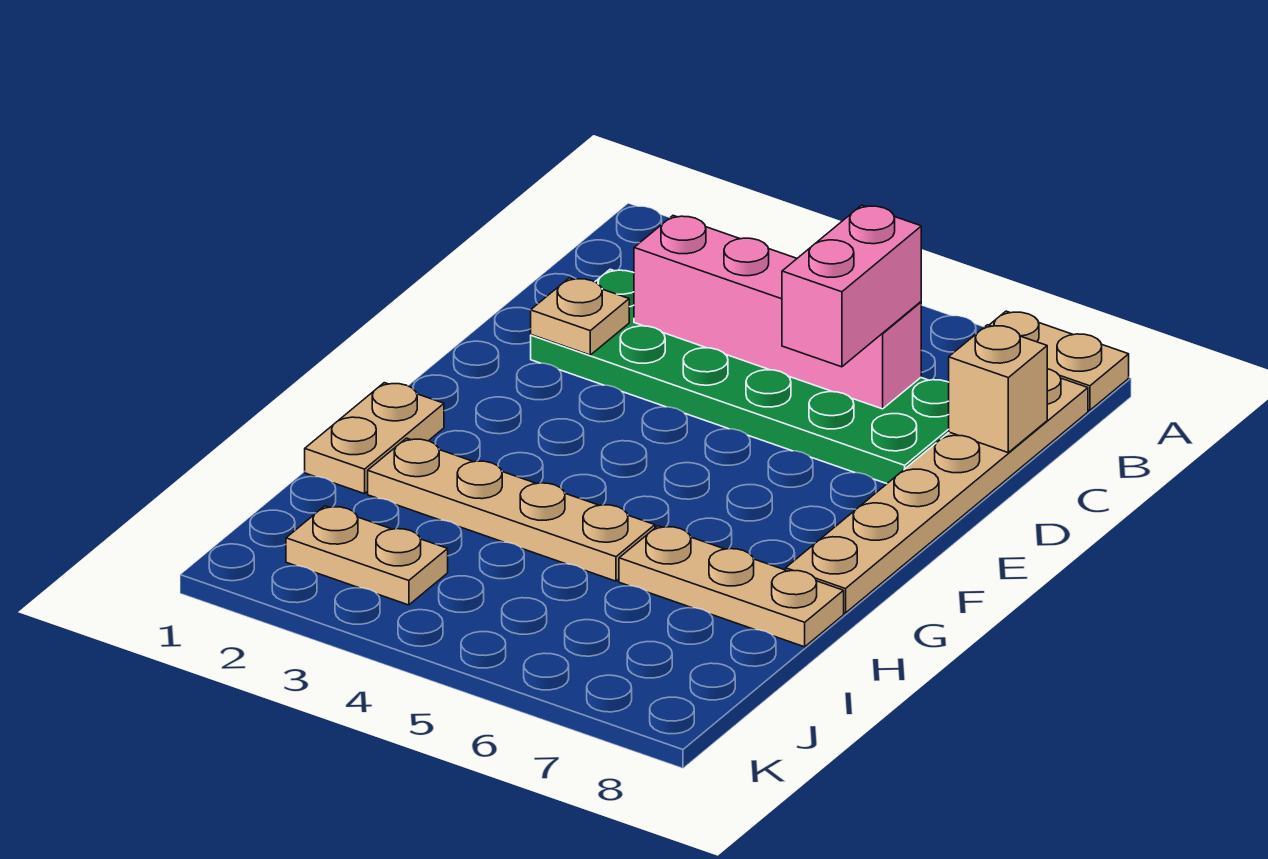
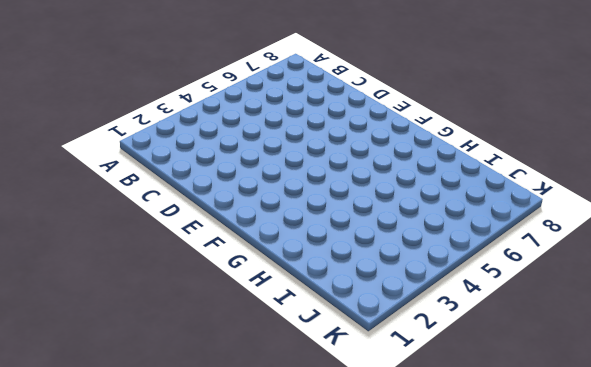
none -> tan 1x2 plate [990,311,1129,410]
none -> tan 1x6 plate [786,369,1088,613]

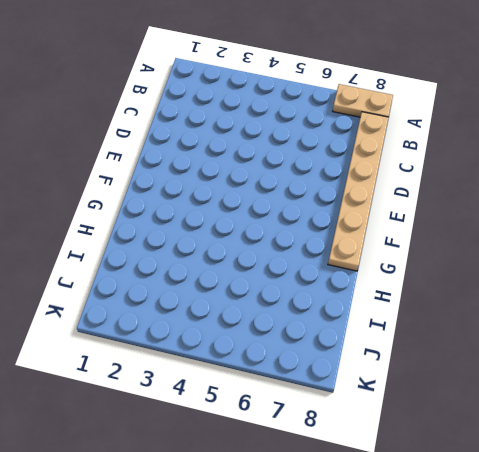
none -> green 2x6 plate [531,269,949,484]
none -> tan 1x2 plate [305,383,444,494]

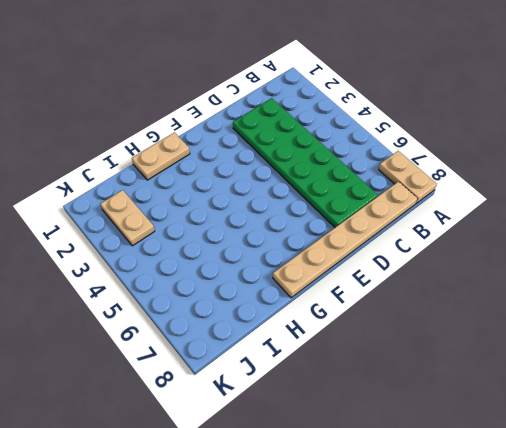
none -> tan 1x4 plate [368,438,655,581]
none -> tan 1x3 plate [619,526,844,647]

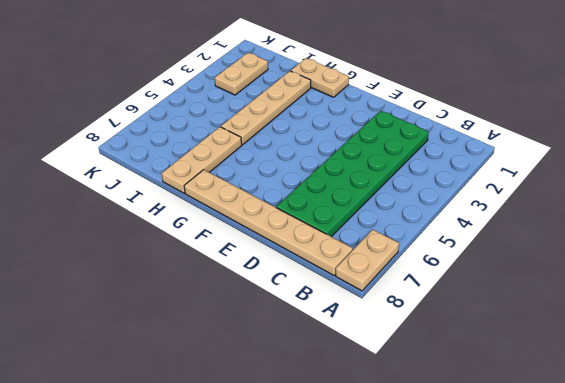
none -> pink 1x4 brick [634,216,921,409]
none -> tan 1x1 brick [949,325,1047,452]

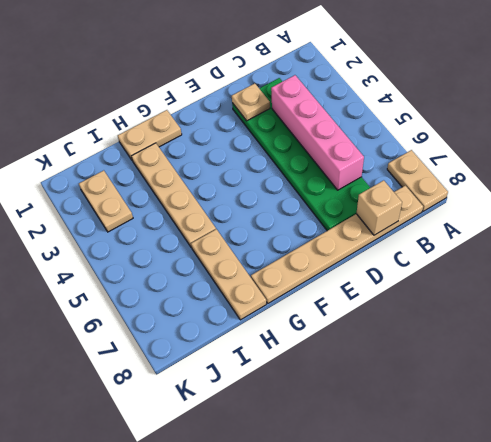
none -> pink 1x2 brick [782,205,921,367]

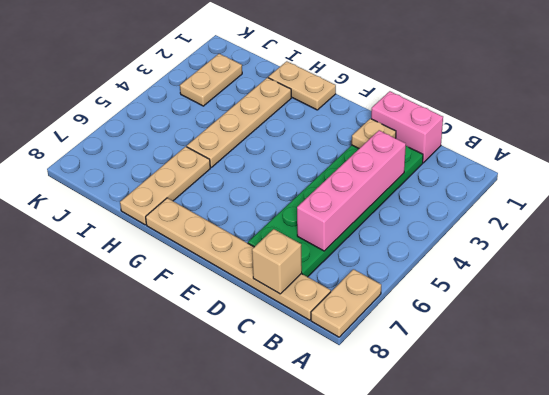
pink 1x2 brick [371,91,443,163] -> pink 1x2 brick moved to [782,205,921,367]

